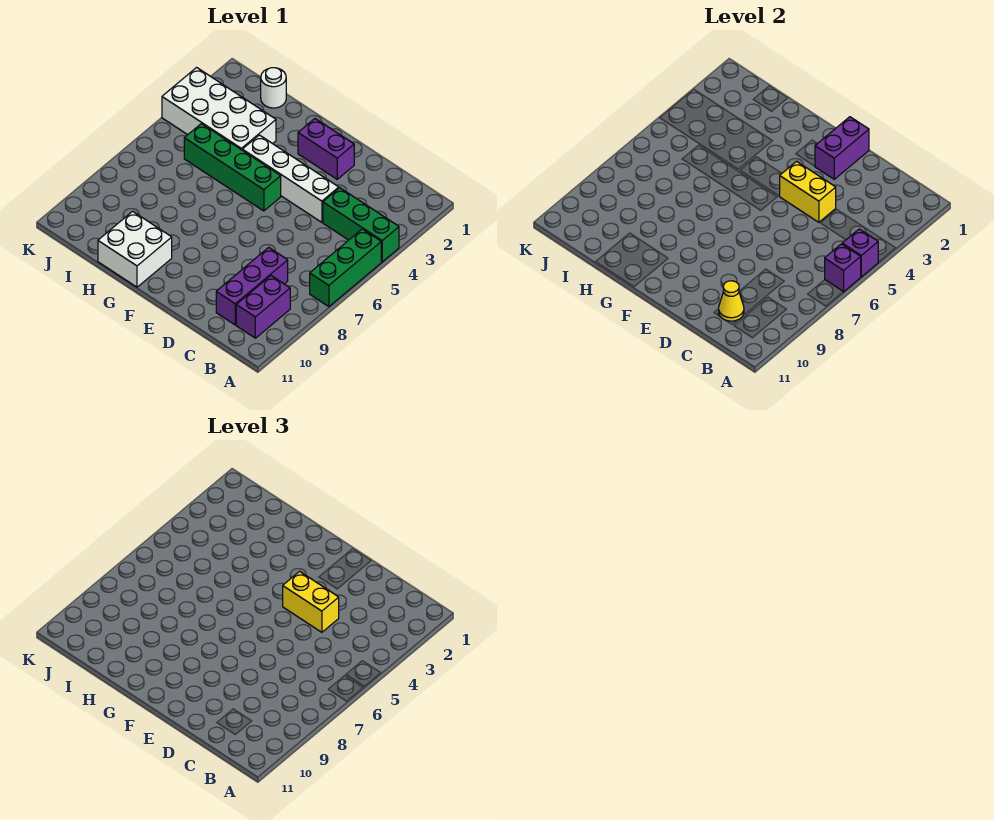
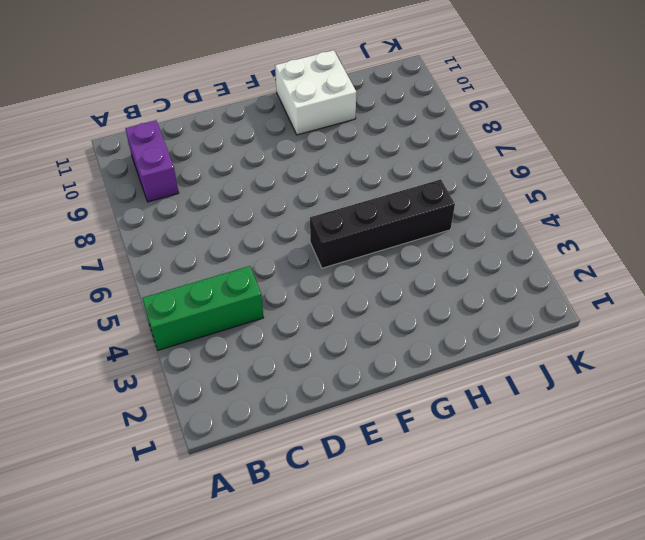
black 1x4 brick [310,179,455,268] -> green 1x4 brick [184,124,281,211]
none -> green 1x3 brick [310,229,381,307]
none -> purple 1x3 brick [216,247,288,325]
none -> white 1x4 brick [242,135,339,222]

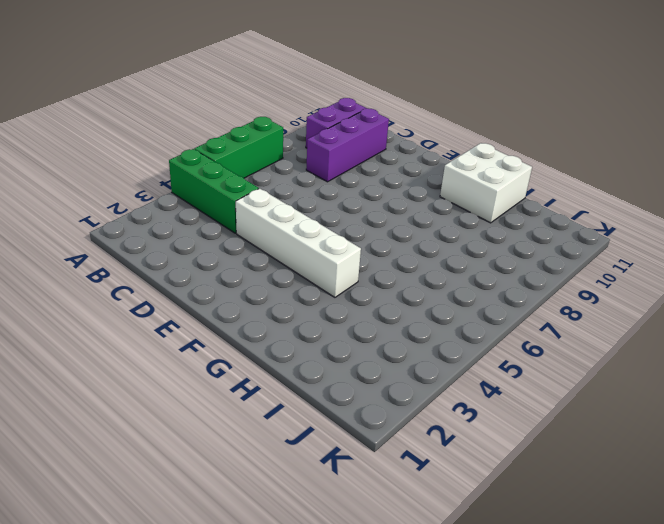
none -> purple 1x2 brick [298,119,354,179]
none -> green 1x4 brick [184,124,281,211]
none -> white 2x4 brick [162,67,276,150]

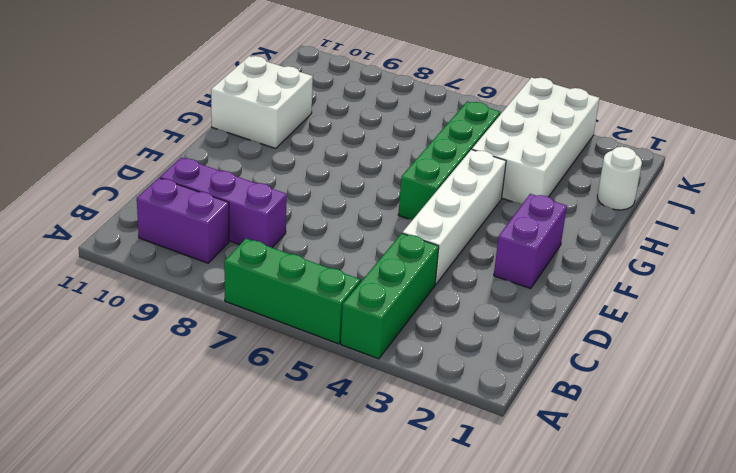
none -> purple 1x1 brick [842,229,878,277]
none -> purple 1x1 brick [825,244,861,292]
none -> yellow 1x1 cone [719,281,744,321]

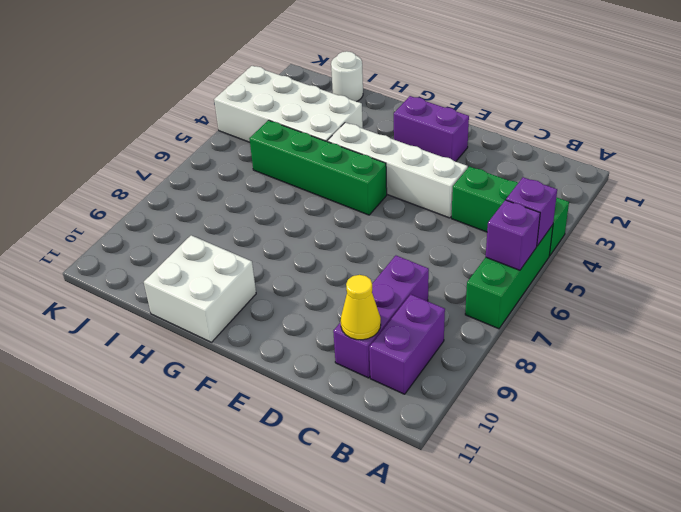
none -> yellow 1x2 brick [780,161,836,222]
none -> purple 1x2 brick [815,117,869,179]
none -> yellow 1x2 brick [283,571,339,632]

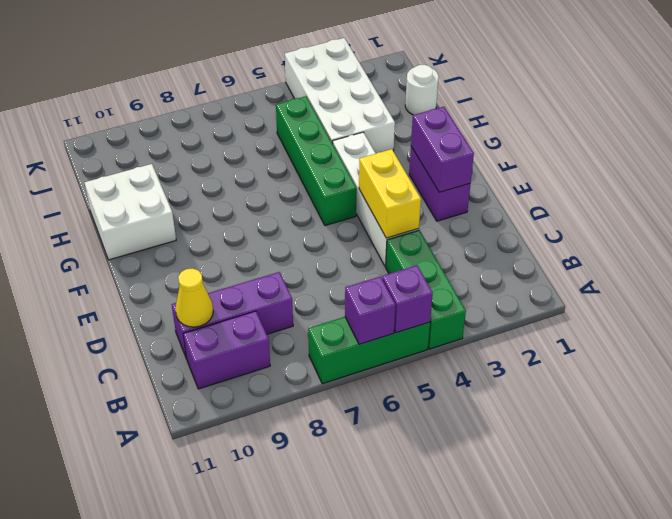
purple 1x2 brick [411,107,474,192] -> purple 1x2 brick turned to [815,117,869,179]
none -> yellow 1x2 brick [283,571,339,632]

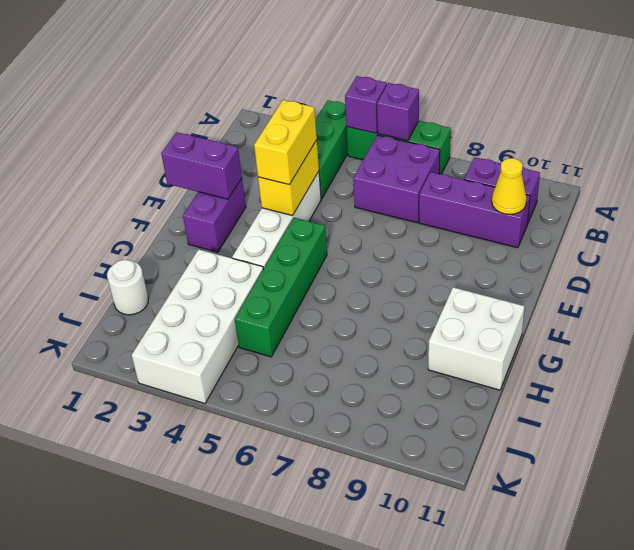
purple 2x2 brick [353,135,440,223] -> none

